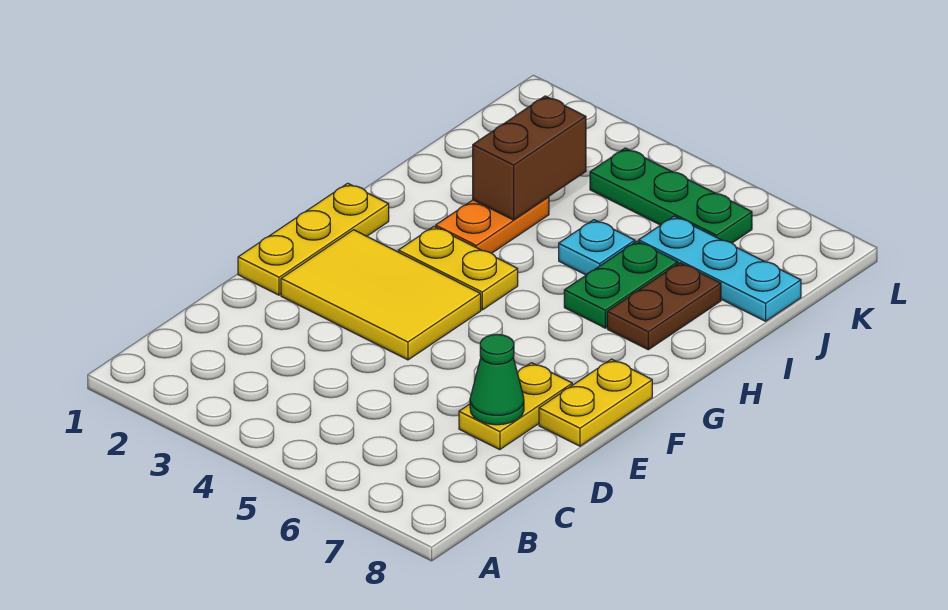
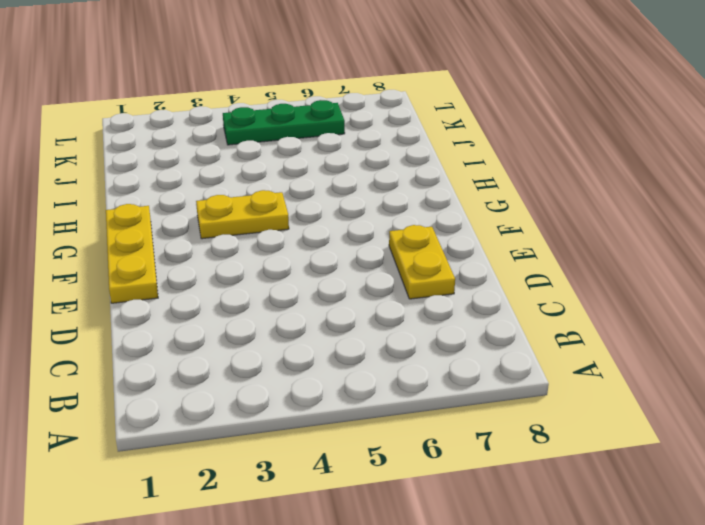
none -> yellow 2x3 tile [281,230,481,360]
none -> yellow 1x2 plate [539,359,652,446]
none -> orange 1x2 plate [436,197,549,253]

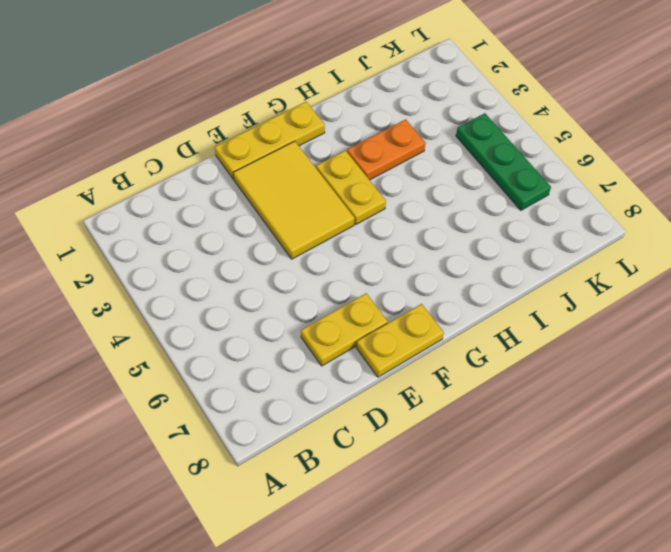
none -> green 1x2 plate [564,241,678,328]
none -> brown 1x2 plate [607,263,721,350]
none -> cyan 1x1 plate [559,220,635,275]

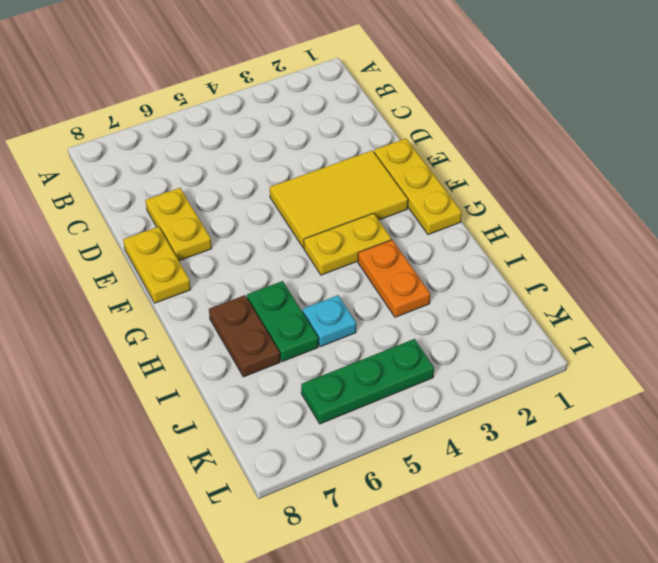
none -> cyan 1x3 plate [639,216,801,321]
none -> green 1x1 cone [470,334,524,425]
none -> brown 1x2 brick [473,96,586,220]

